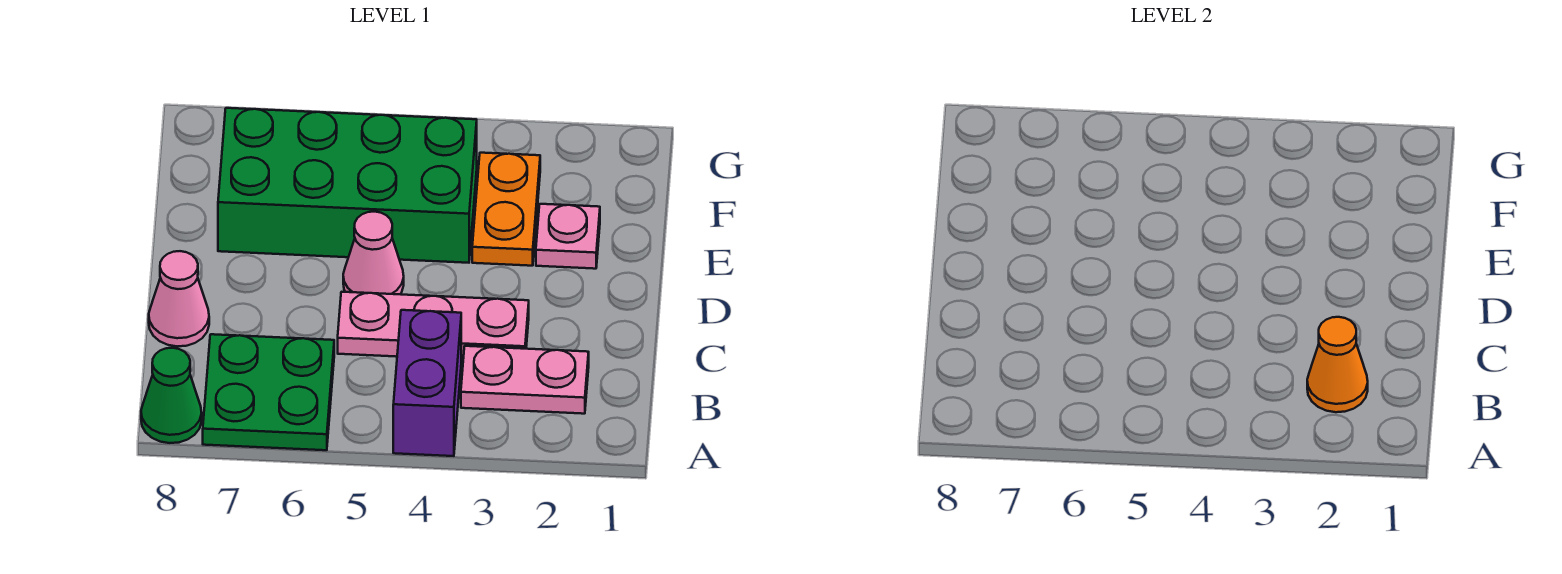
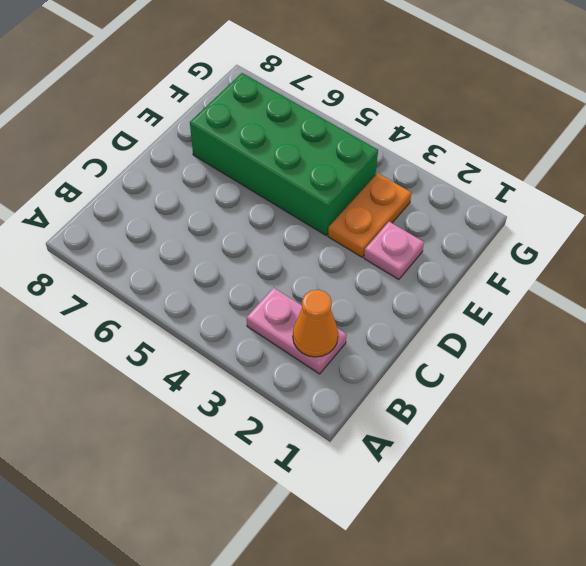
none -> purple 1x2 brick [393,310,461,456]
none -> green 2x2 plate [203,334,334,450]

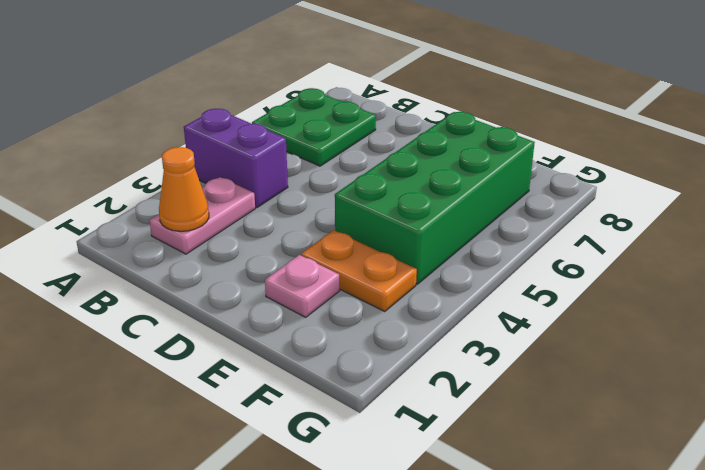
none -> green 1x1 cone [141,348,202,443]
none -> pink 1x3 plate [338,292,529,360]

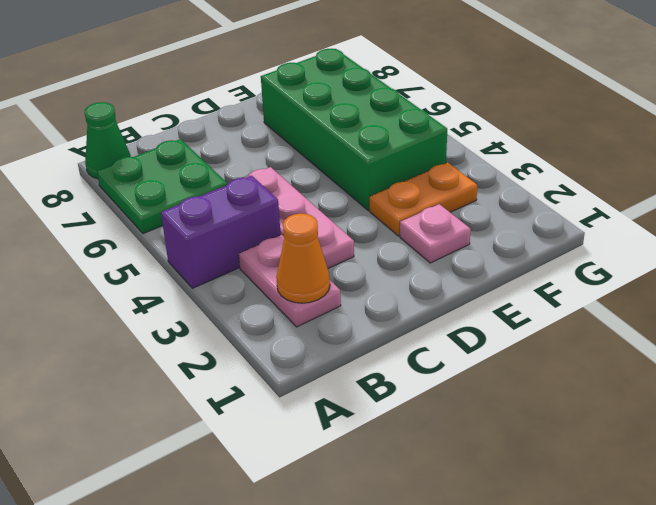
none -> pink 1x1 cone [149,251,209,346]
none -> pink 1x1 cone [343,212,404,294]

